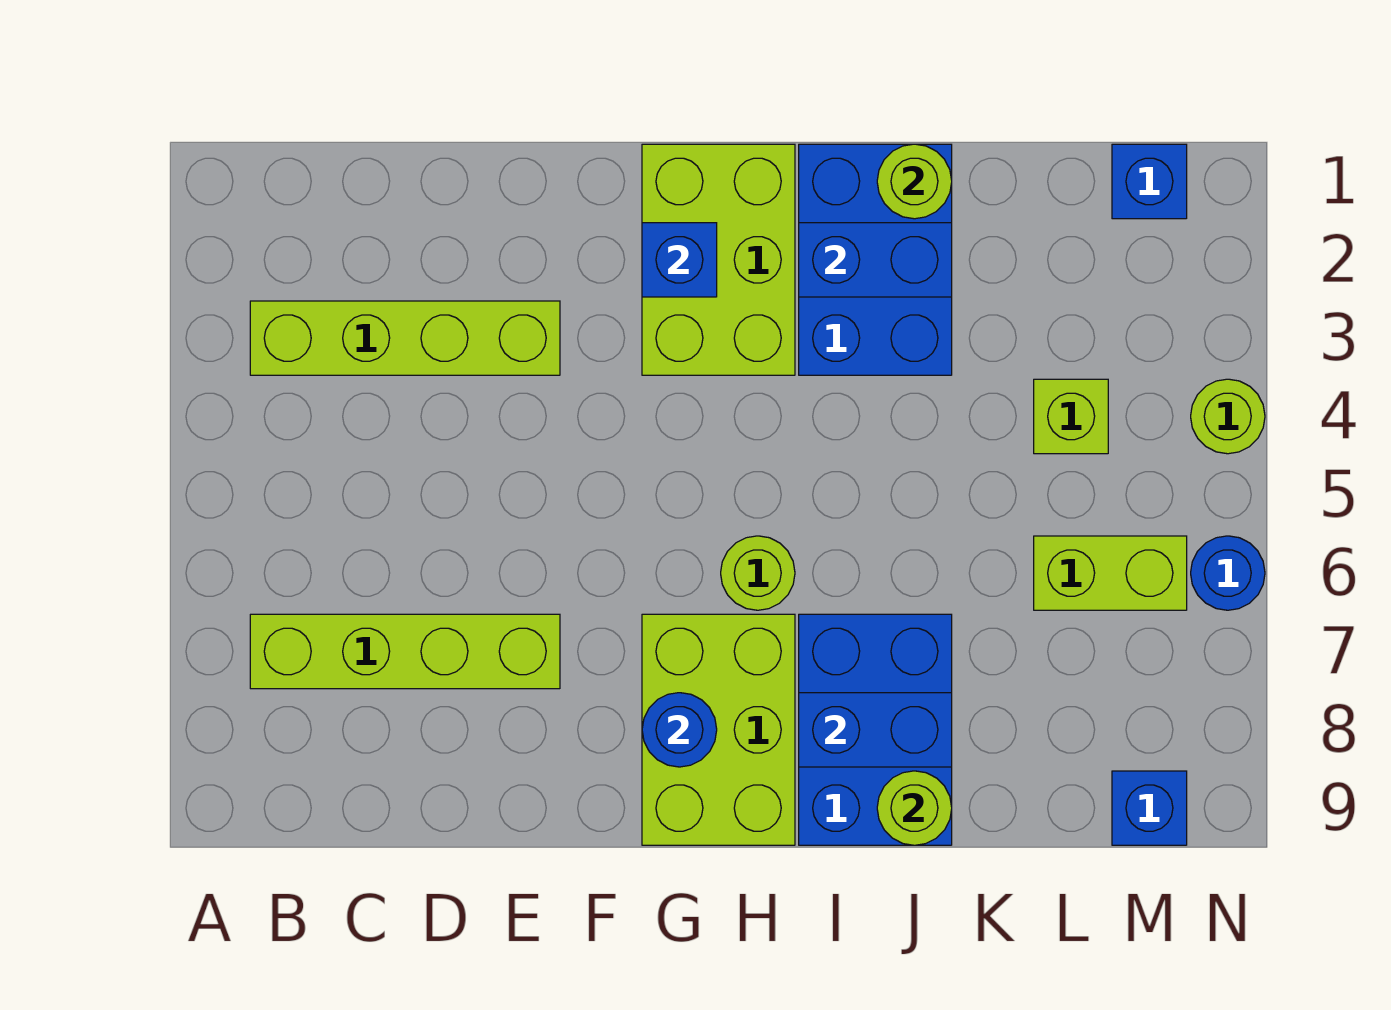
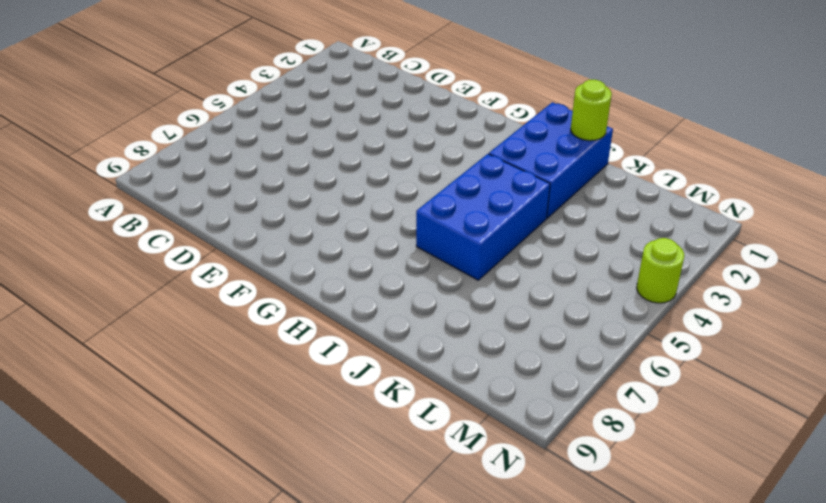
blue 2x3 brick [416,154,550,280] -> blue 2x3 brick moved to [799,614,952,845]
none -> lime 1x4 brick [250,301,560,375]
none -> lime 1x4 brick [250,614,560,689]
none -> lime 2x3 brick [642,144,795,375]

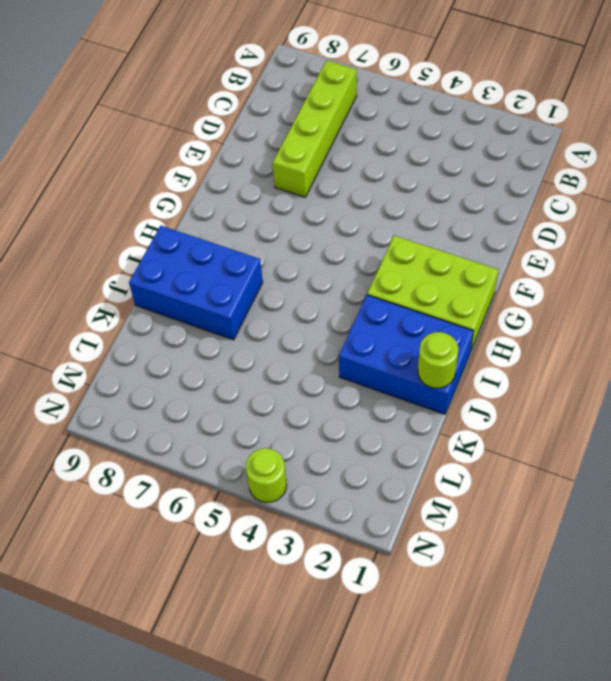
none -> lime 1x4 brick [250,301,560,375]
none -> lime 2x3 brick [642,614,795,845]
none -> lime 1x1 round brick [721,536,795,610]

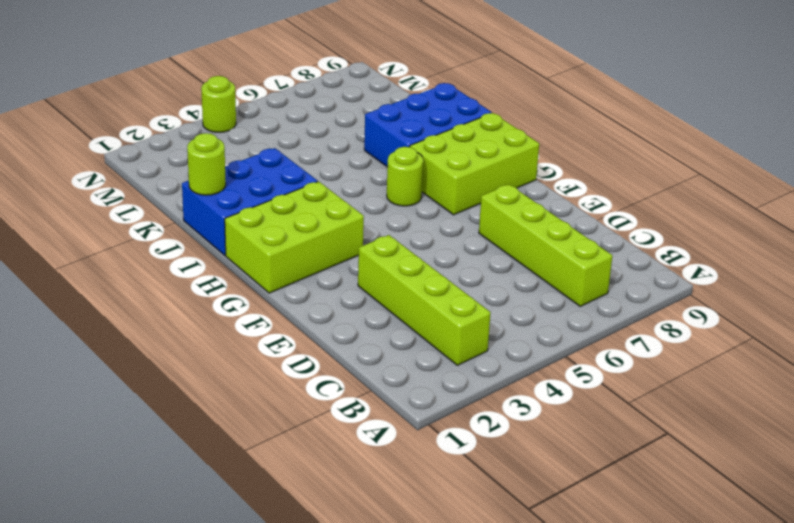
none -> lime 1x1 brick [1034,379,1108,454]
none -> lime 1x2 brick [1034,536,1187,610]
none -> blue 1x1 brick [1112,144,1187,219]

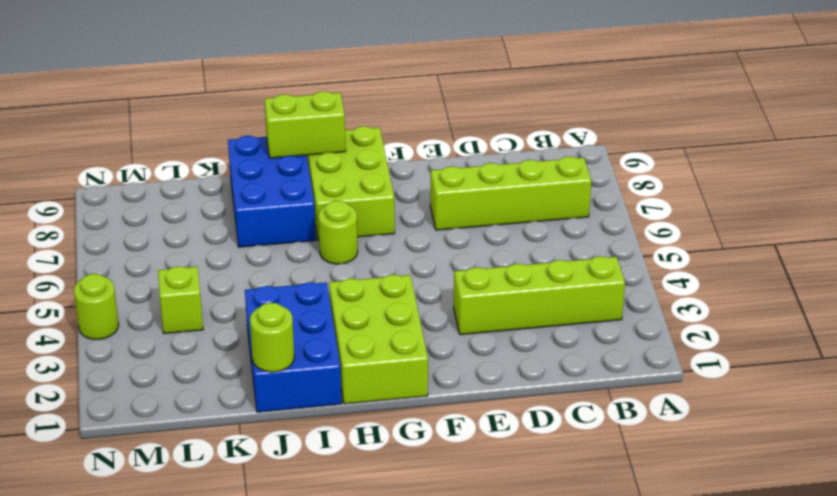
lime 1x2 brick [264,91,346,158] -> lime 1x2 brick moved to [1034,536,1187,610]
none -> blue 1x1 brick [1112,144,1187,219]
none -> blue 1x1 brick [1112,771,1187,845]
none -> blue 1x1 round brick [1191,536,1265,610]

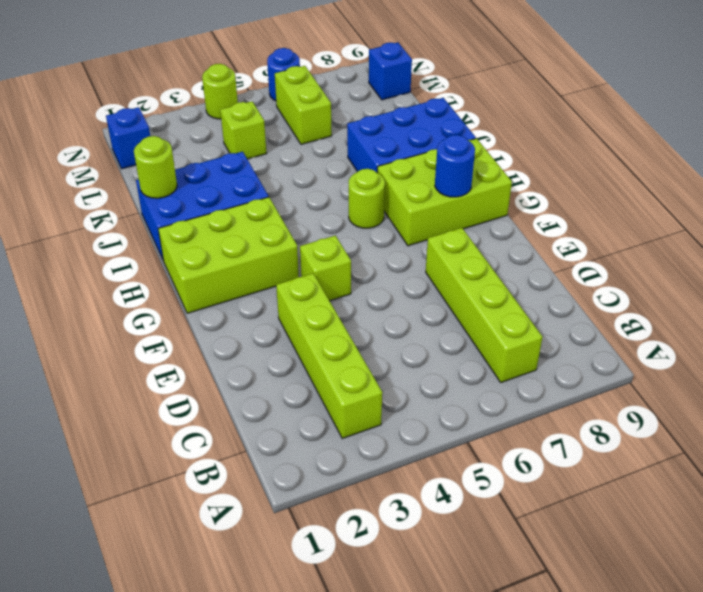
lime 1x1 brick [300,236,351,301] -> none
none -> blue 1x1 brick [642,223,717,297]
none -> blue 1x2 brick [799,223,952,297]
none -> blue 1x2 brick [799,693,952,767]

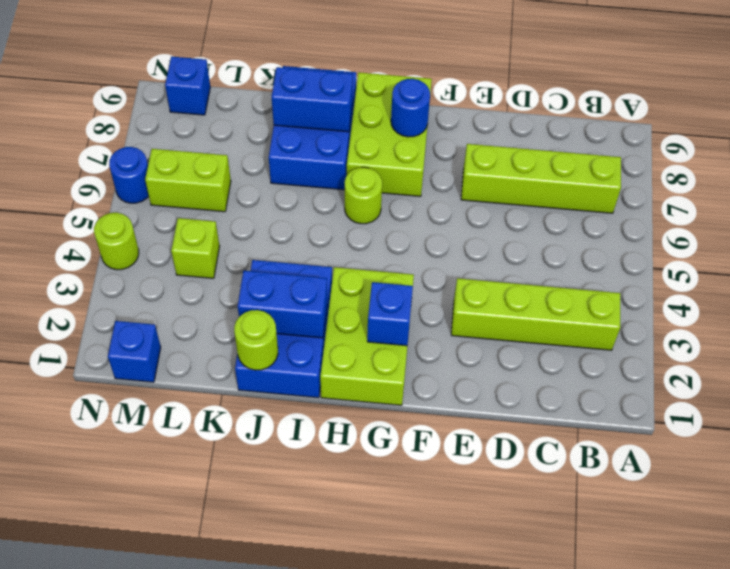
none -> lime 1x1 round brick [877,771,952,845]

